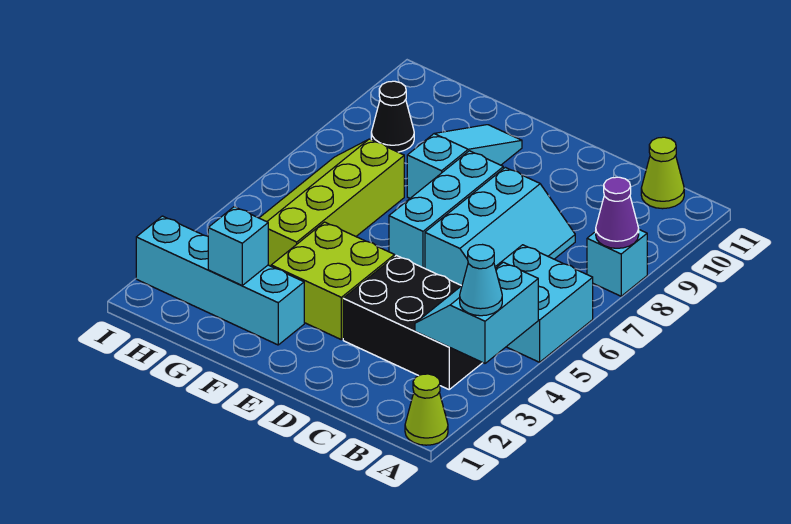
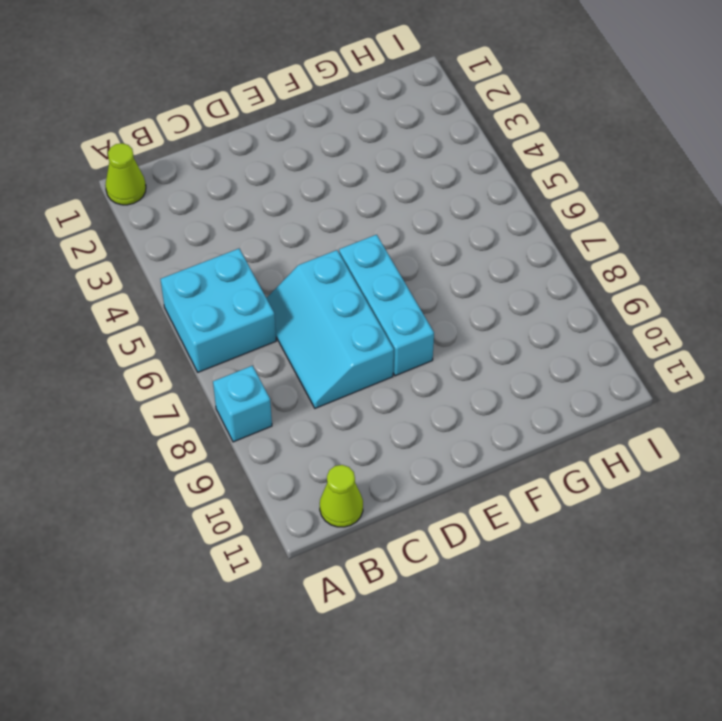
none -> black 2x3 brick [343,255,482,389]
none -> lime 2x2 brick [271,222,395,340]
none -> cyan 1x4 brick [136,216,304,345]

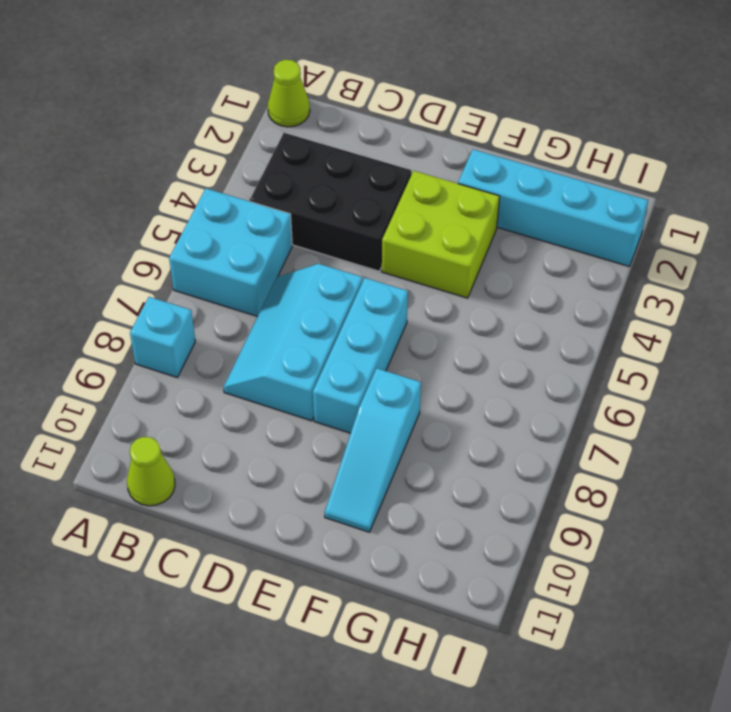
none -> lime 2x4 slope [260,139,404,266]
none -> black 1x1 cone [371,81,414,152]
none -> cyan 2x2 slope [415,262,538,363]

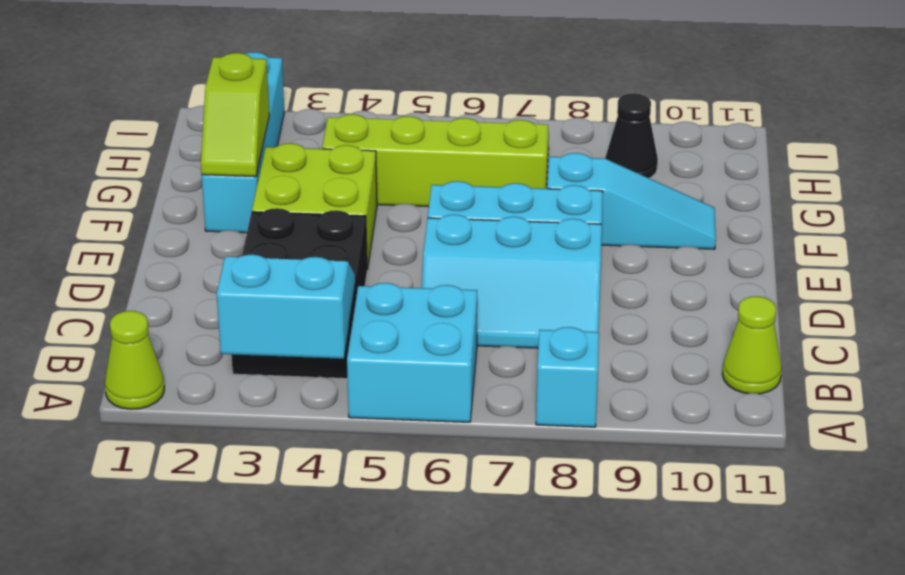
lime 1x2 slope [201,53,269,177] -> cyan 1x1 brick [208,207,268,285]
none -> purple 1x1 cone [596,177,639,248]
none -> cyan 1x1 cone [460,245,502,316]

